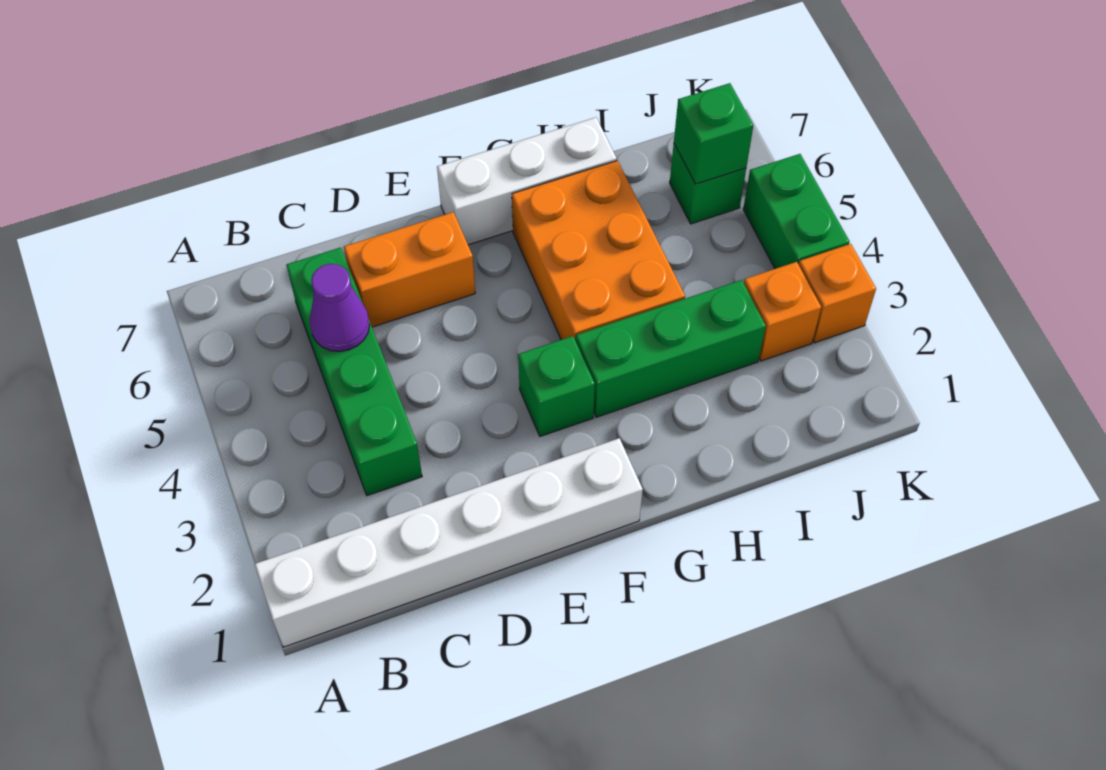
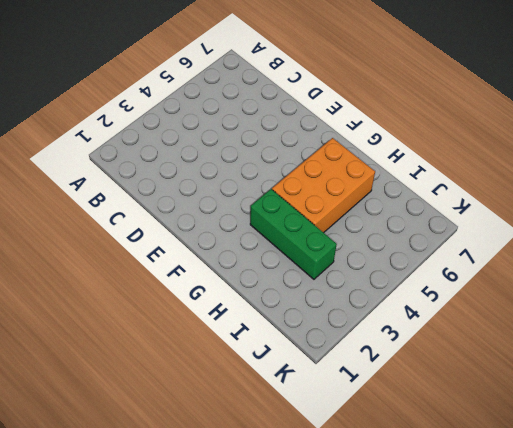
none -> white 1x6 brick [255,438,643,647]
none -> green 1x4 brick [287,247,422,496]
none -> orange 1x2 brick [344,212,475,327]

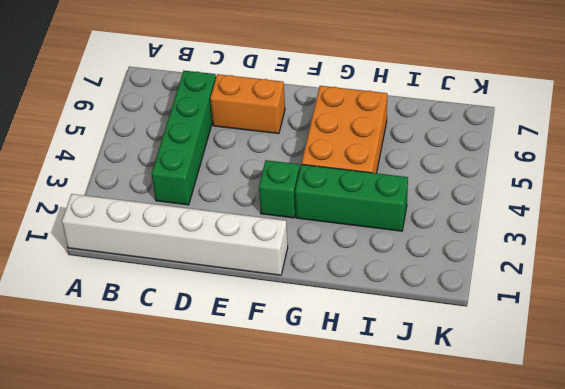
none -> white 1x3 brick [437,117,617,245]
none -> orange 1x1 brick [744,262,821,361]
none -> green 1x1 brick [670,144,746,224]

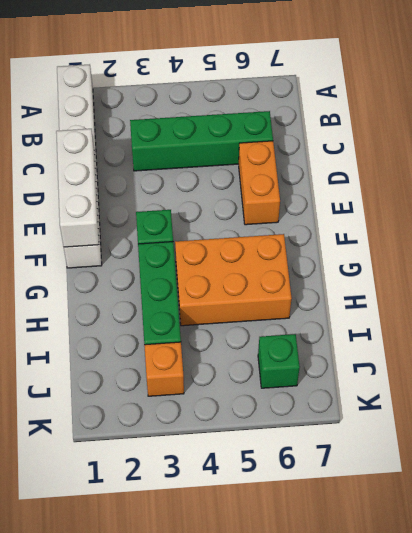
white 1x3 brick [56,129,99,247] -> white 1x3 brick moved to [437,117,617,245]
none -> orange 1x1 brick [799,244,876,343]
none -> green 1x2 brick [743,154,850,269]
none -> purple 1x1 cone [310,264,370,351]

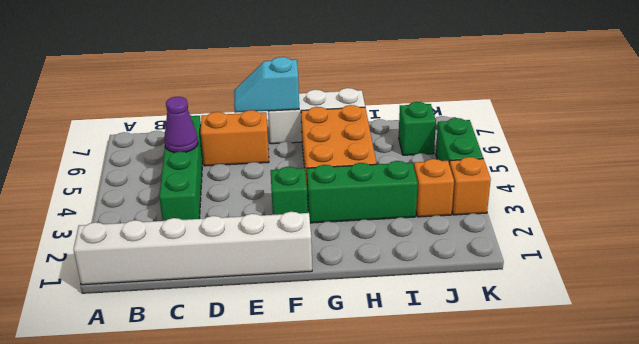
cyan 1x2 slope [234,57,299,113] -> none
none -> green 1x1 brick [674,83,753,184]

